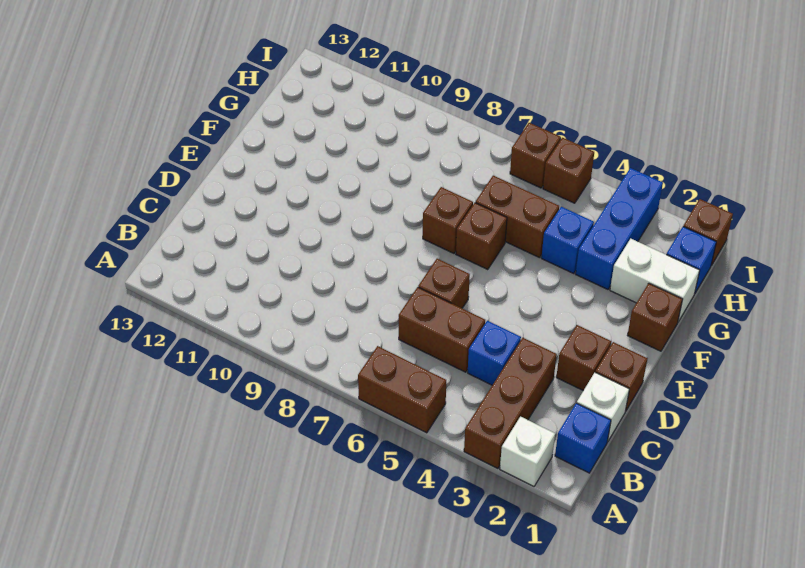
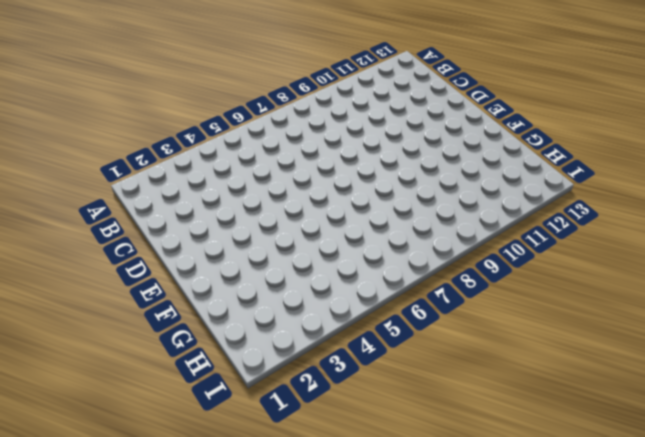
none -> white 1x1 brick [500,417,555,486]
none -> brown 1x3 brick [464,338,557,468]
none -> brown 1x2 brick [358,346,446,433]

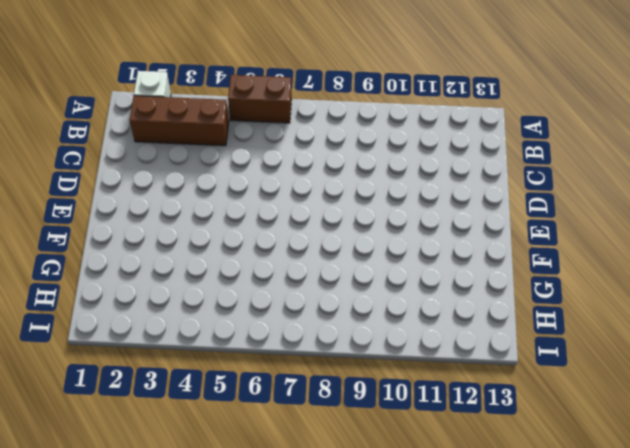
brown 1x3 brick [130,96,229,146] -> brown 1x3 brick turned to [464,338,557,468]
none -> blue 1x1 brick [555,403,611,473]
none -> white 1x1 brick [577,373,629,442]
none -> blue 1x1 brick [468,321,521,385]

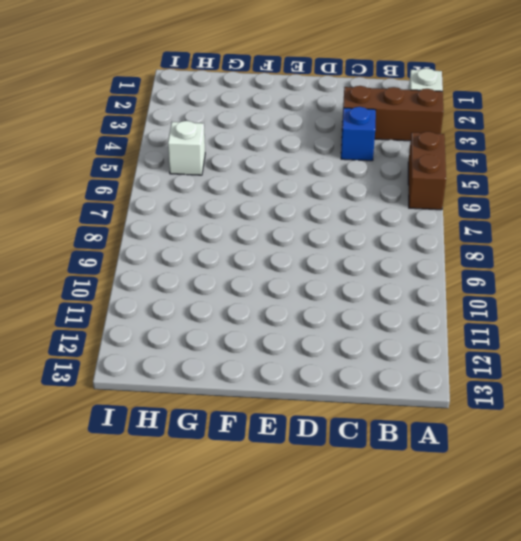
white 1x1 brick [168,121,205,175] -> white 1x1 brick moved to [577,373,629,442]
none -> blue 1x1 brick [555,403,611,473]
none -> brown 1x2 brick [399,287,485,372]
none -> brown 1x1 brick [595,342,647,410]

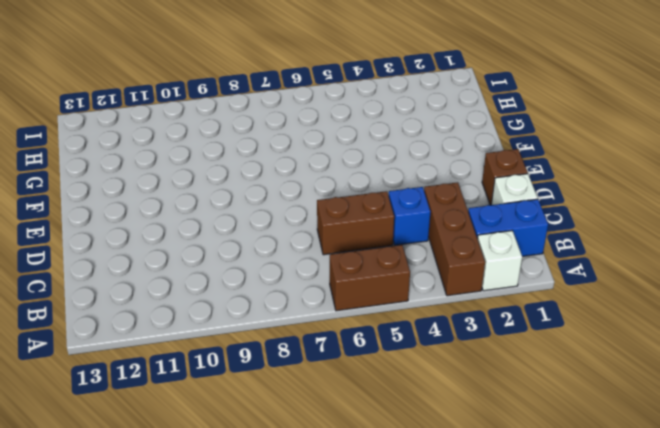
blue 1x2 brick [468,199,548,256] -> blue 1x1 brick [555,403,611,473]
none -> brown 1x1 brick [556,325,611,391]
none -> brown 1x1 brick [418,259,470,308]
none -> brown 1x1 brick [627,283,683,351]

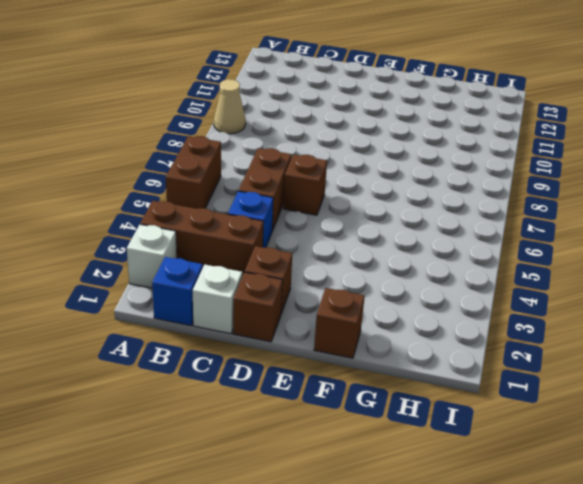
tan 1x1 cone [214,79,246,134] -> none
none -> brown 1x1 brick [456,203,507,270]
none -> brown 1x1 brick [423,187,473,253]
none -> white 1x2 brick [610,239,700,322]

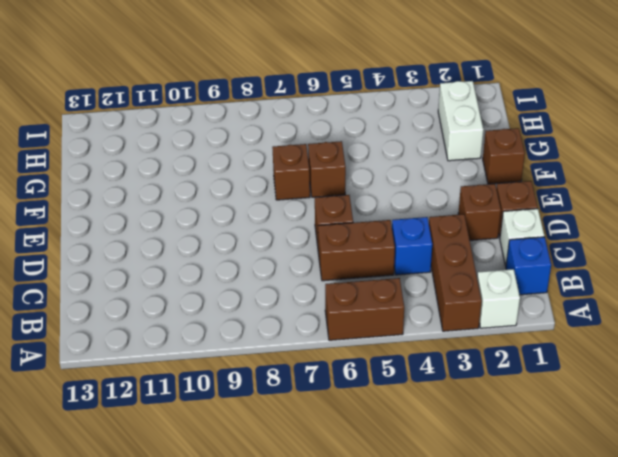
white 1x2 brick [438,81,483,161] -> white 1x2 brick turned to [610,239,700,322]
none -> blue 1x3 brick [576,168,663,289]
none -> blue 1x1 brick [541,207,594,274]
none -> brown 1x2 brick [475,176,559,258]

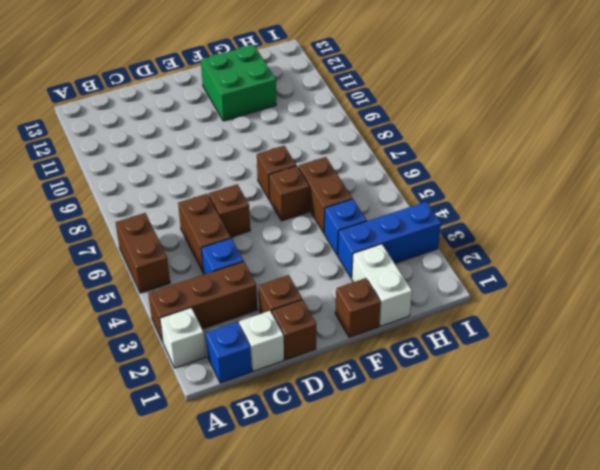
green 2x2 brick [201,45,276,121] -> none
none -> blue 1x1 brick [666,227,716,293]
none -> brown 1x1 brick [683,199,733,266]
none -> brown 1x1 brick [543,138,594,203]

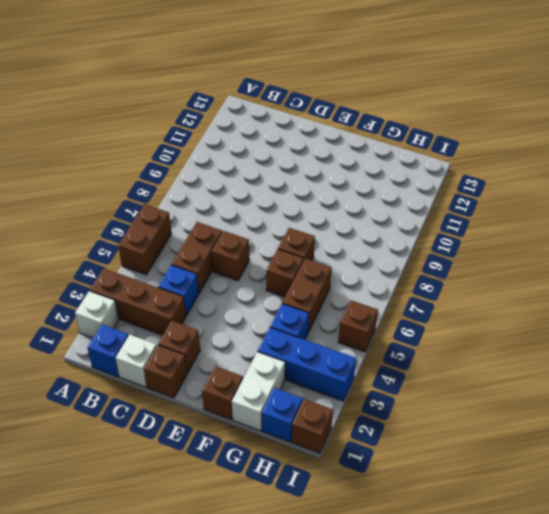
none -> brown 1x1 brick [510,123,561,188]

